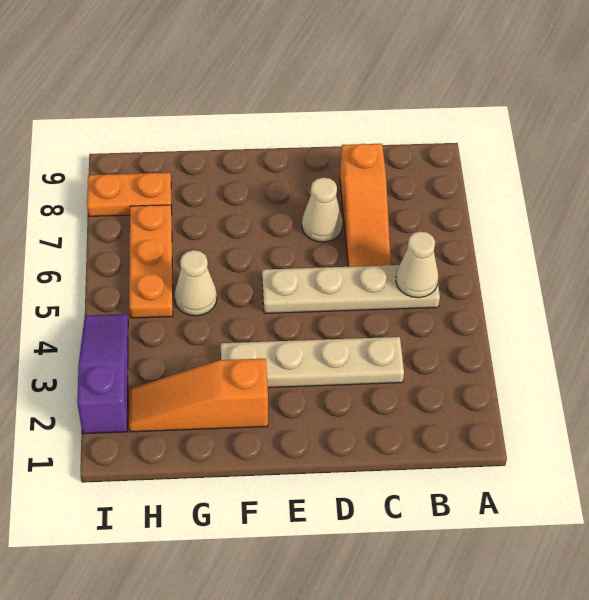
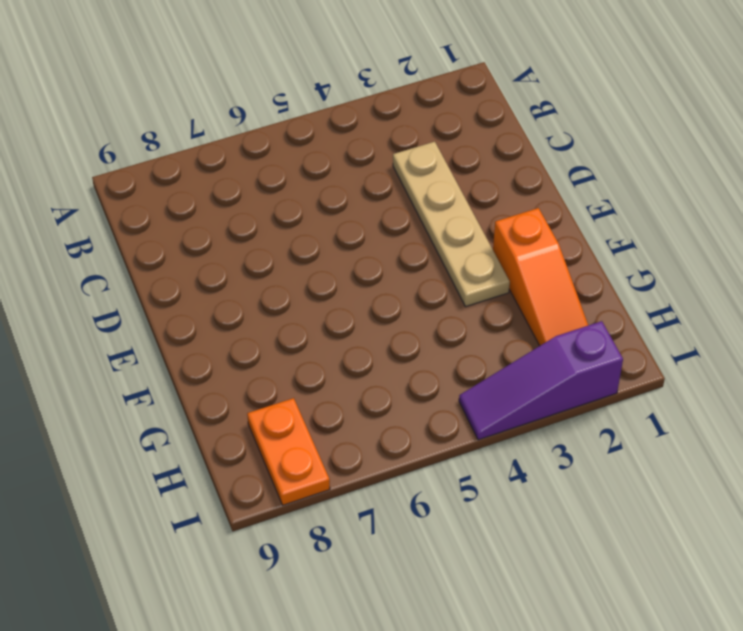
none -> tan 1x4 plate [262,265,440,313]
none -> orange 1x3 slope [340,144,391,267]

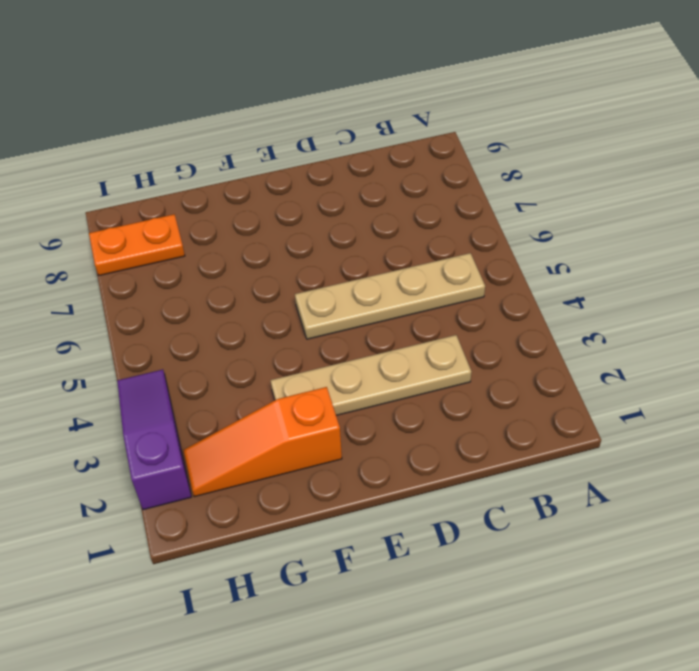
none -> orange 1x3 slope [340,144,391,267]
none -> tan 1x1 cone [302,177,343,242]

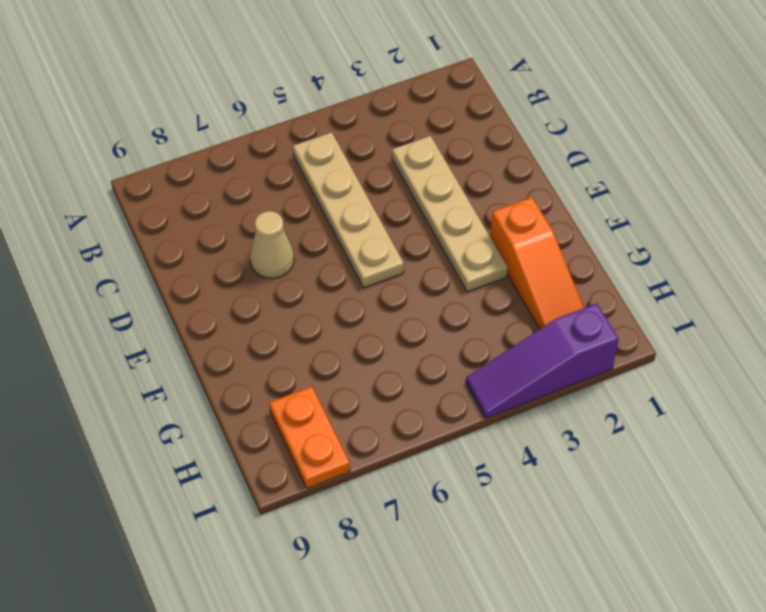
none -> orange 1x3 slope [340,144,391,267]
none -> tan 1x1 cone [174,250,217,316]

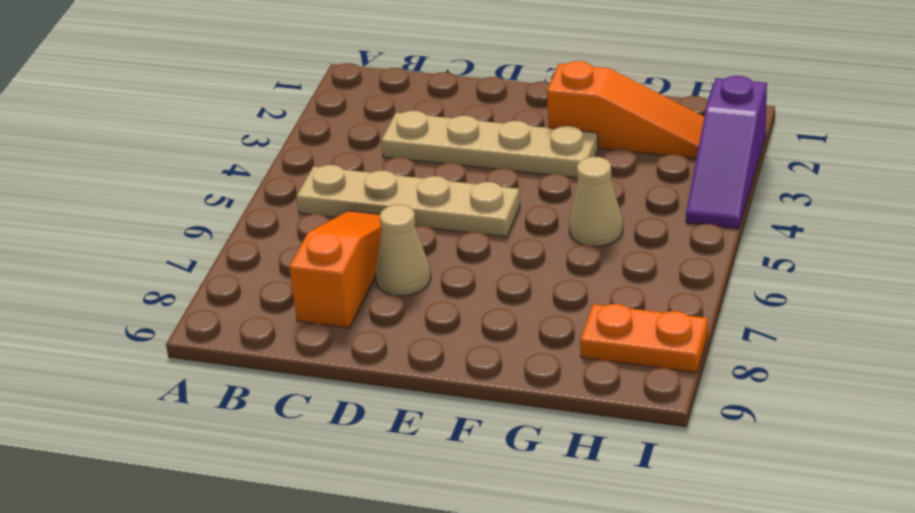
none -> orange 1x3 plate [129,205,173,318]
none -> tan 1x1 cone [396,231,438,298]

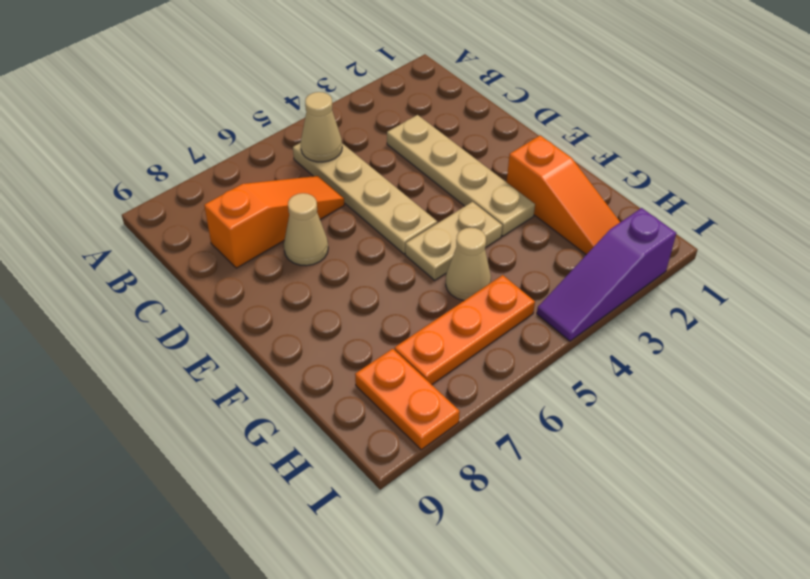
tan 1x2 plate [405,202,502,280] -> none

